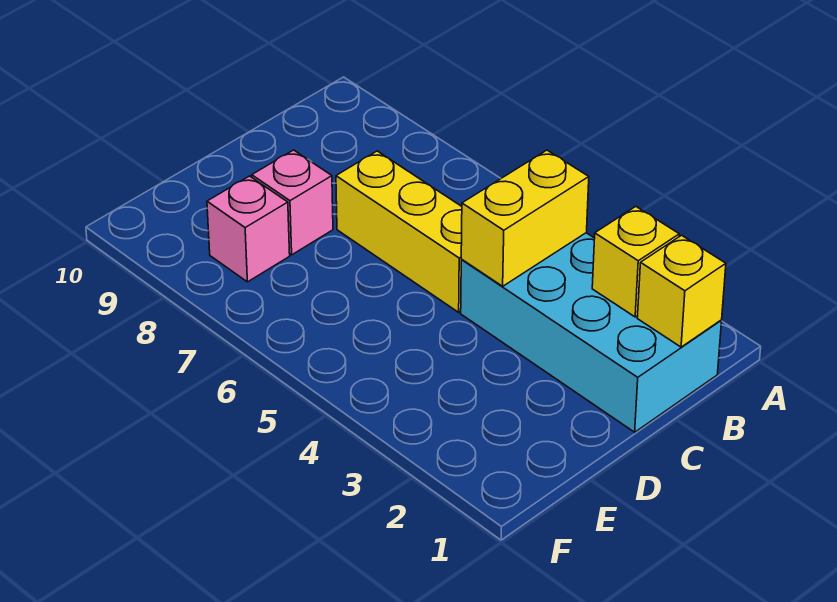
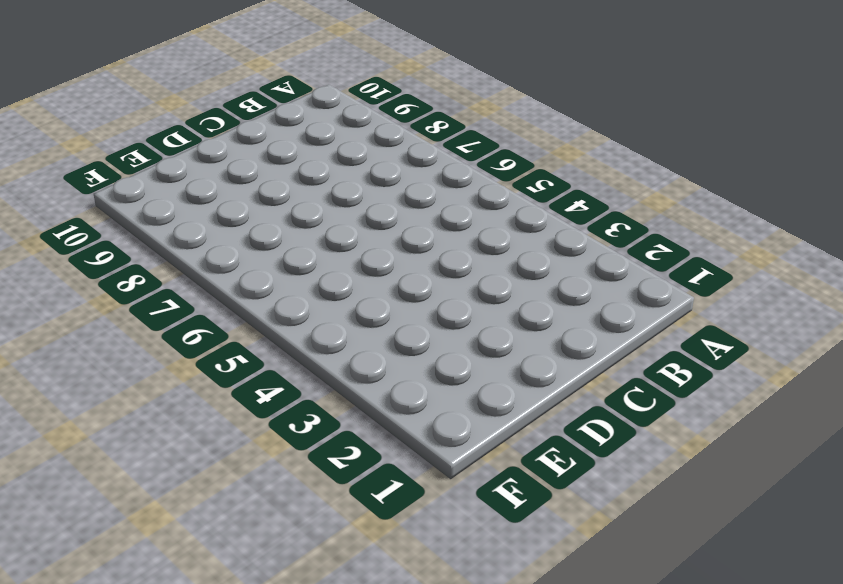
none -> cyan 2x4 brick [461,233,722,432]
none -> yellow 1x3 brick [336,151,462,312]

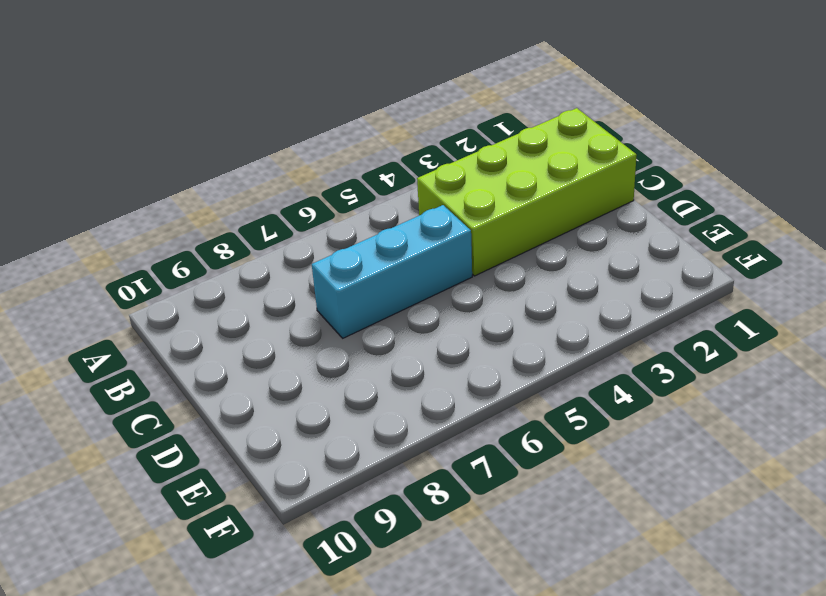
lime 2x4 brick [417,108,637,276] -> cyan 2x4 brick [461,233,722,432]
cyan 1x3 brick [312,205,472,338] -> yellow 1x3 brick [336,151,462,312]
none -> pink 1x1 brick [252,150,333,255]
none -> pink 1x1 brick [207,176,290,282]

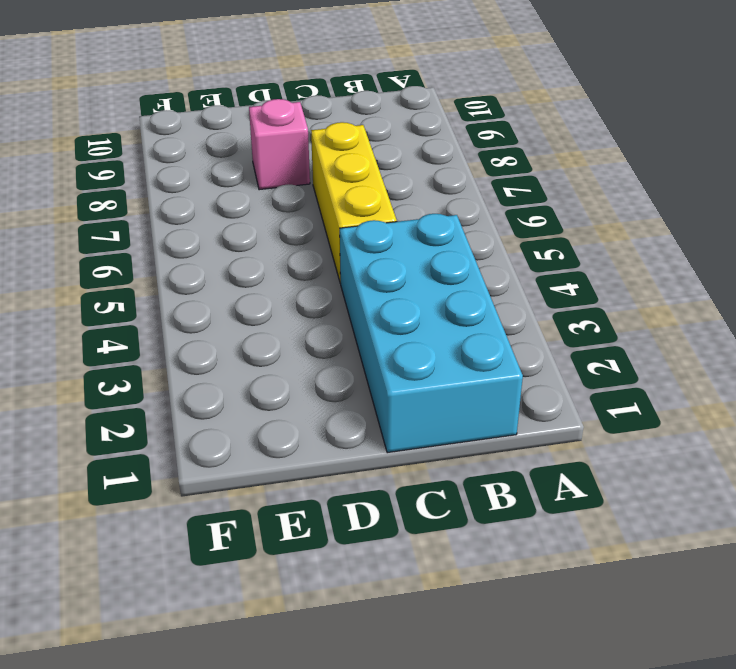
none -> pink 1x1 brick [207,176,290,282]
none -> yellow 1x1 brick [637,235,726,347]

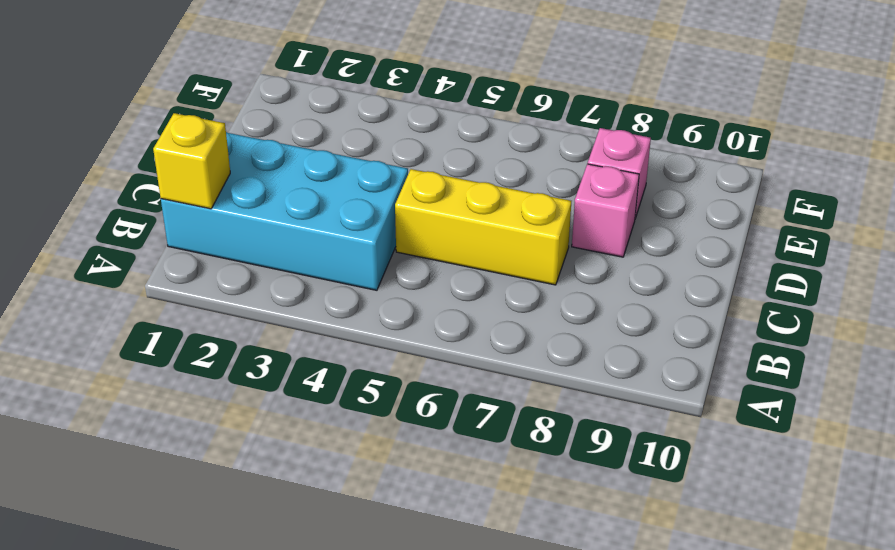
none -> yellow 1x1 brick [592,207,679,317]
none -> yellow 1x2 brick [461,150,589,286]

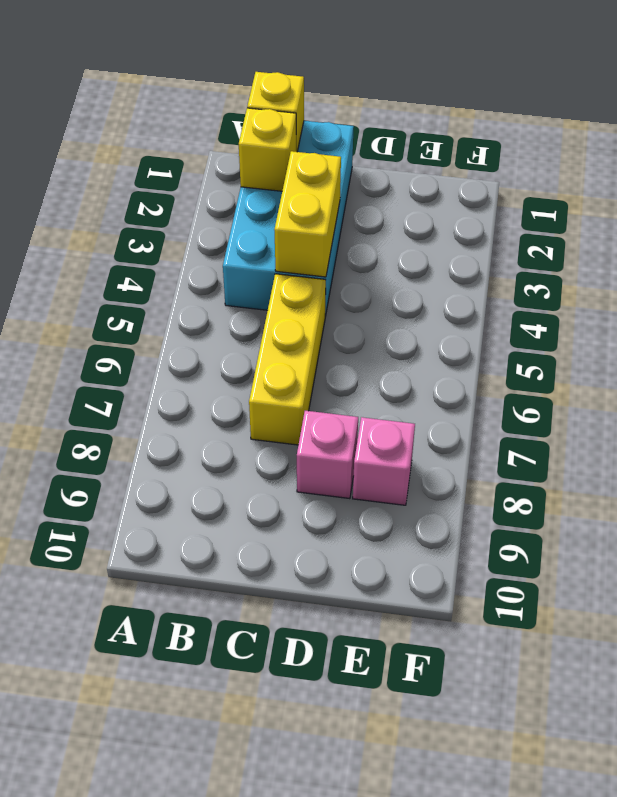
yellow 1x2 brick [274,151,341,277] -> yellow 1x2 brick turned to [461,150,589,286]

